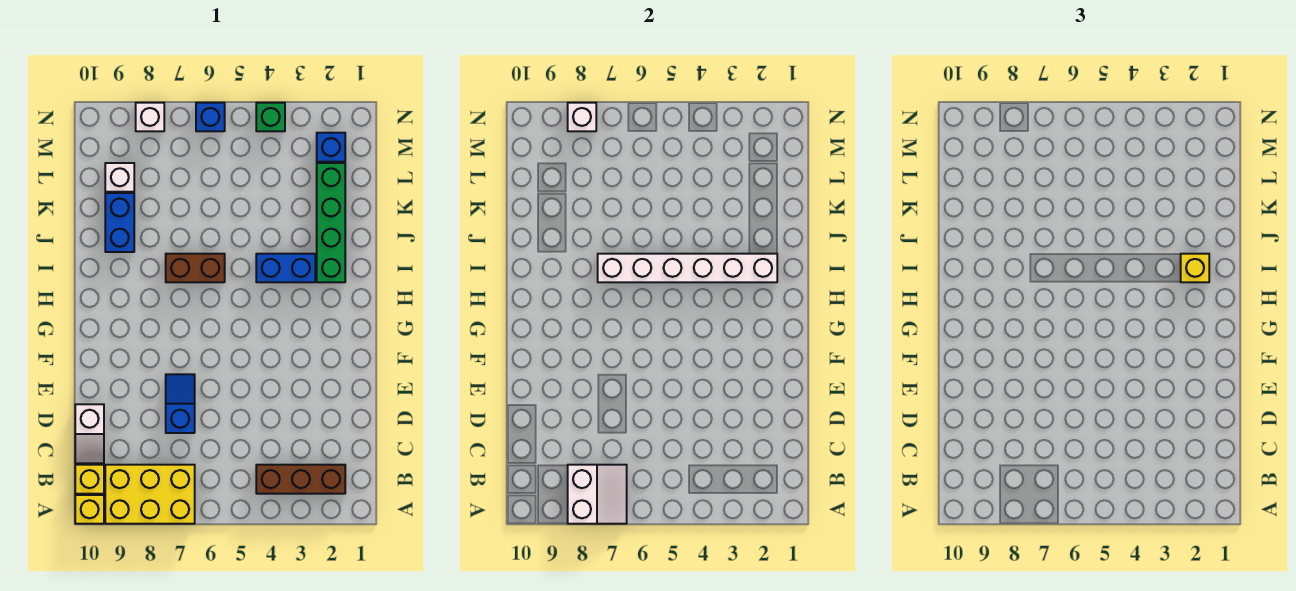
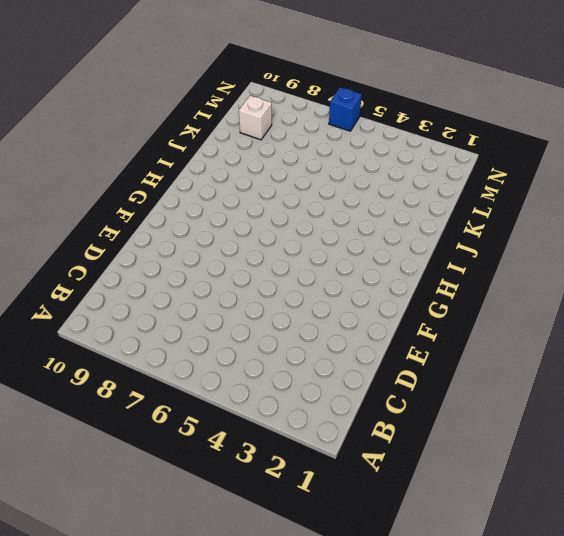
none -> yellow 2x3 brick [105,465,195,524]
none -> yellow 1x1 brick [75,495,104,524]
none -> brown 1x3 brick [256,465,345,494]

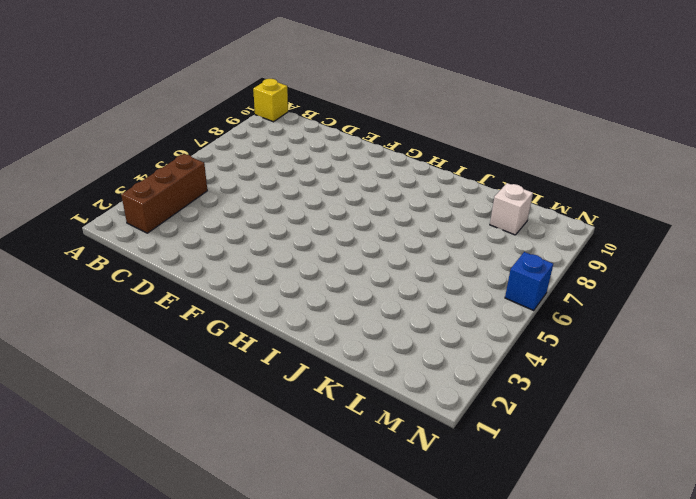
none -> yellow 2x3 brick [105,465,195,524]
none -> yellow 1x1 brick [75,465,104,494]
none -> white 1x2 slope [75,404,104,463]

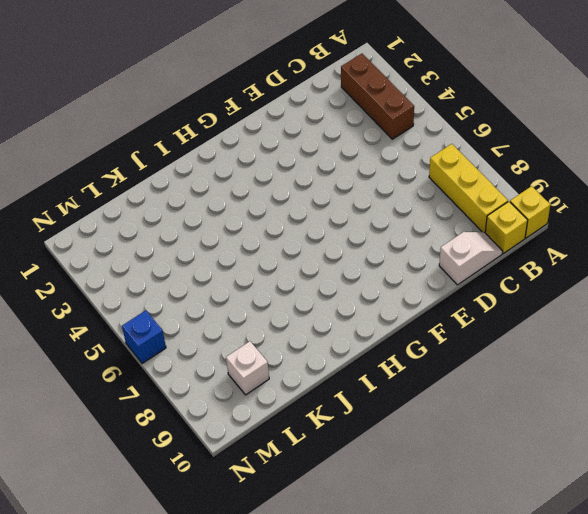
yellow 1x3 brick [429,144,508,232] -> yellow 2x3 brick [105,465,195,524]
none -> blue 1x2 slope [166,374,195,433]
none -> green 1x4 brick [317,163,345,282]
none -> blue 1x2 brick [256,254,315,282]

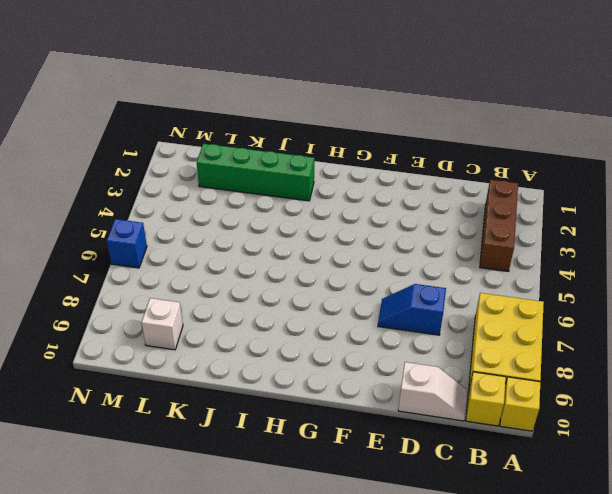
none -> blue 1x2 brick [256,254,315,282]
none -> brown 1x2 brick [166,254,225,282]
none -> blue 1x2 brick [105,193,134,252]

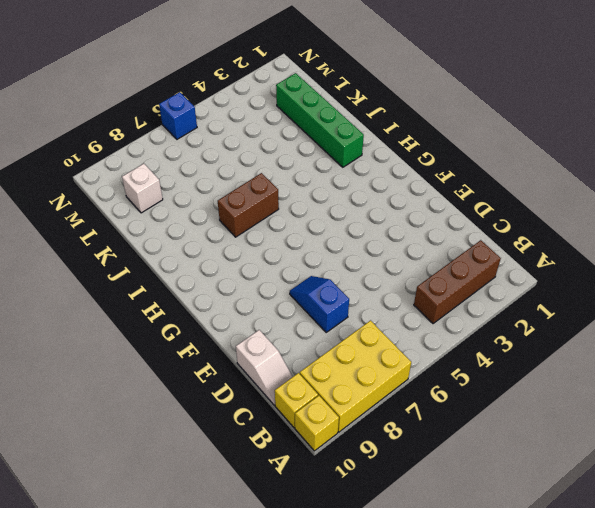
none -> blue 1x2 brick [256,254,315,282]
none -> blue 1x2 brick [105,193,134,252]
none -> blue 1x1 brick [317,133,345,162]

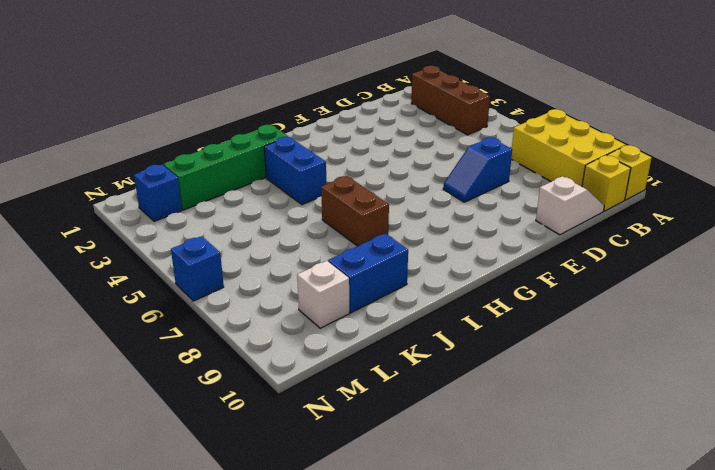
none -> green 1x1 brick [256,103,285,131]
none -> white 1x1 brick [136,103,164,131]
none -> white 2x2 slope [568,465,627,524]

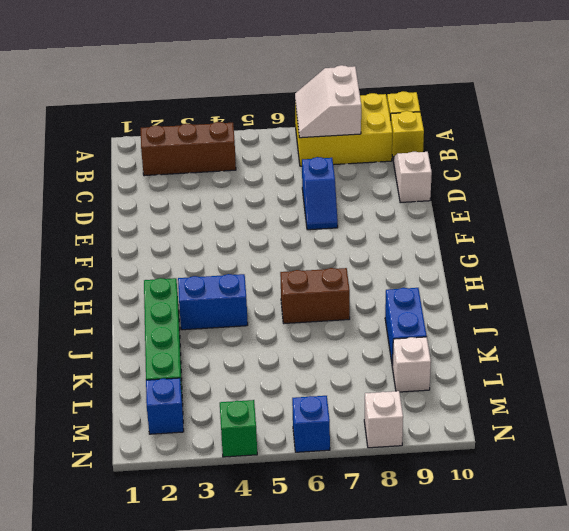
none -> white 1x6 brick [598,254,777,282]
none -> white 1x1 brick [568,103,596,131]
none -> yellow 1x1 brick [1181,254,1209,282]

